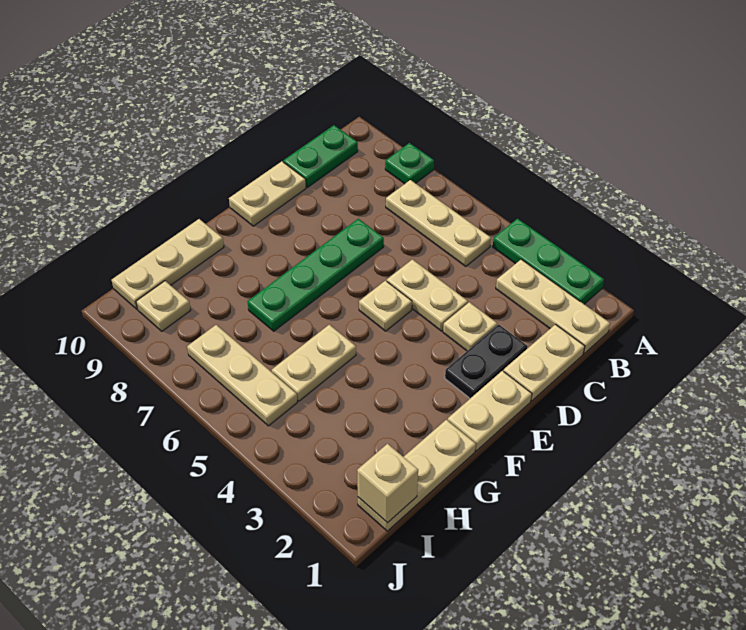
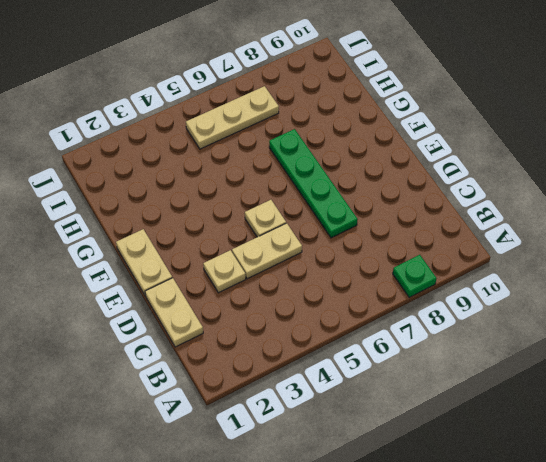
none -> green 1x3 plate [493,219,604,304]
none -> tan 1x3 plate [496,259,610,354]
none -> tan 1x3 plate [386,180,491,266]

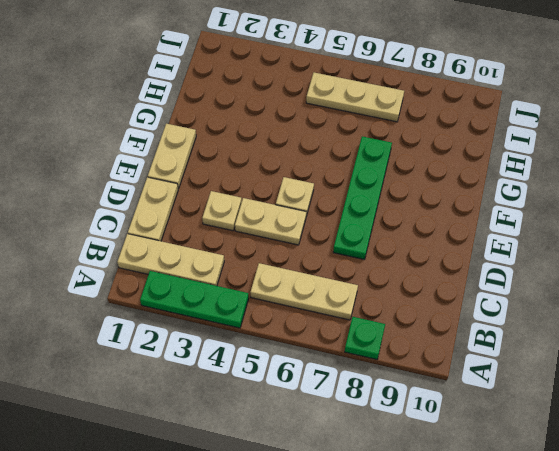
none -> green 1x2 plate [283,125,358,187]
none -> black 1x2 plate [445,325,528,398]
none -> tan 1x2 plate [229,161,306,226]

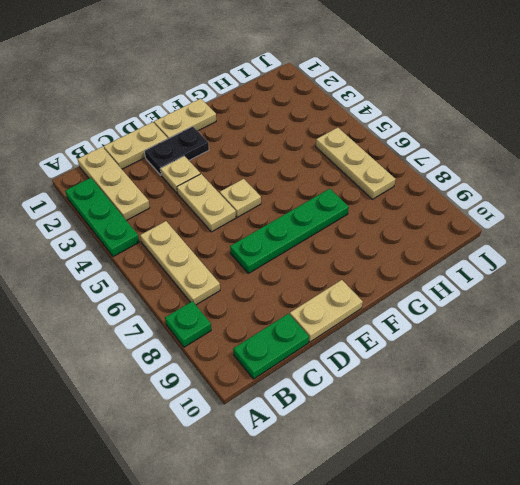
none -> tan 1x3 plate [358,420,476,531]
none -> tan 1x2 plate [272,325,356,401]
none -> tan 1x3 plate [112,219,224,309]

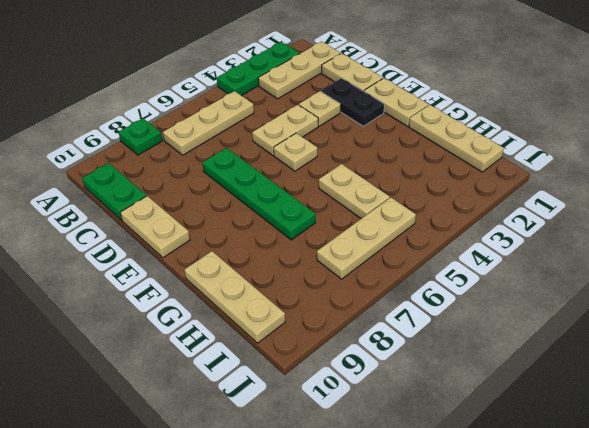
none -> tan 1x1 plate [136,281,191,331]
none -> tan 1x1 brick [357,444,418,523]

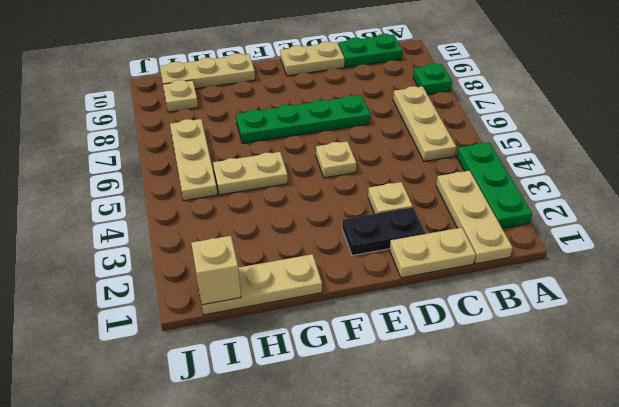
none -> tan 1x2 plate [387,259,468,331]
none -> tan 1x2 plate [448,371,532,451]

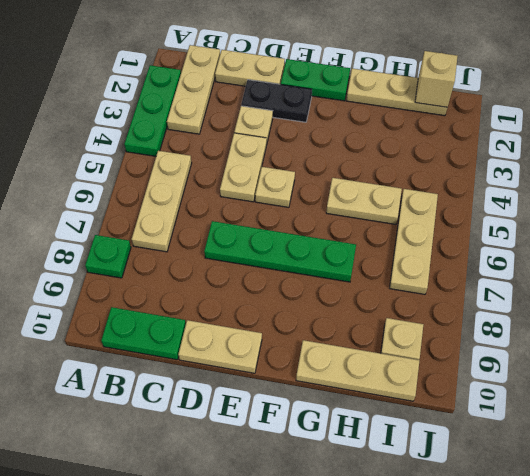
green 1x2 plate [281,59,350,101] -> tan 1x2 plate [448,371,532,451]

